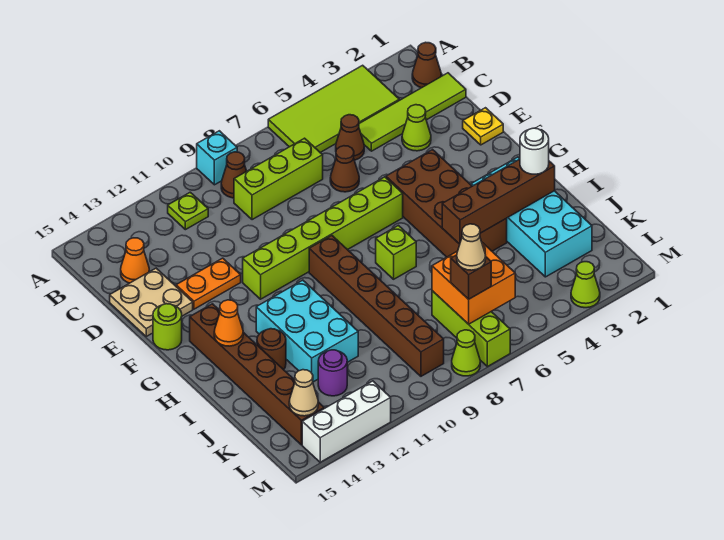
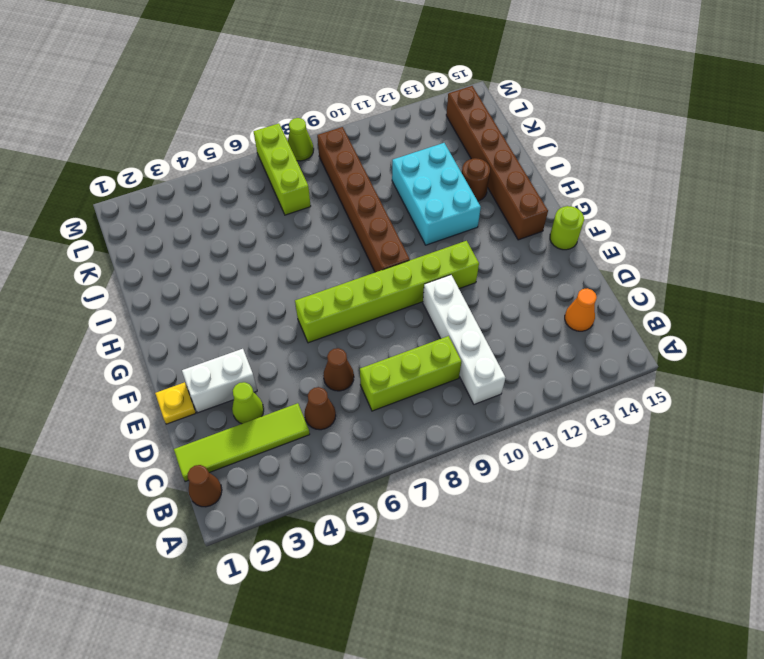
white 1x4 brick [423,275,505,404] -> none
white 1x2 brick [182,349,257,413] -> none
none -> lime 2x4 tile [268,65,399,152]
none -> cyan 1x1 brick [197,131,237,185]
none -> brown 1x1 cone [221,152,247,198]
none -> lime 1x1 plate [168,192,208,230]

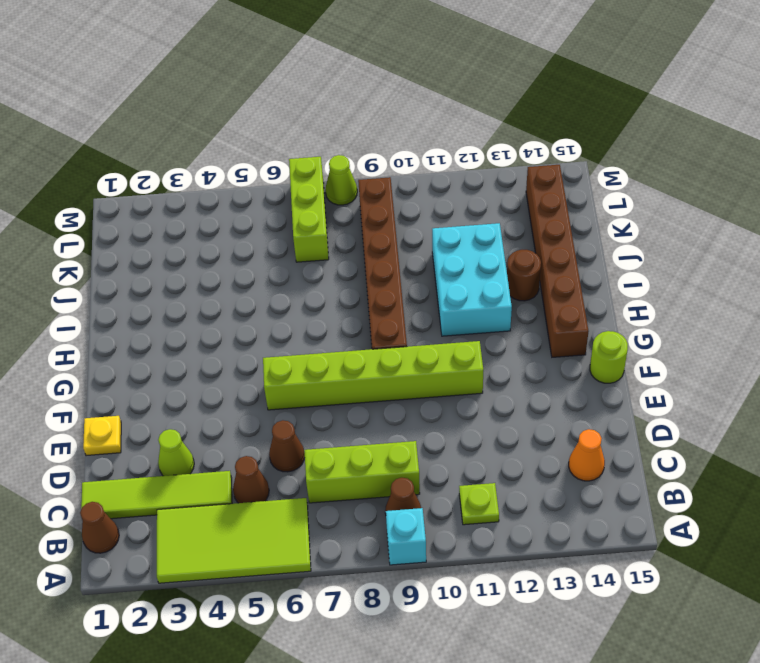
none -> tan 2x2 plate [110,268,193,336]
none -> orange 1x2 plate [176,258,241,309]
none -> brown 2x4 brick [386,150,507,257]
none -> cyan 2x4 brick [471,157,592,277]

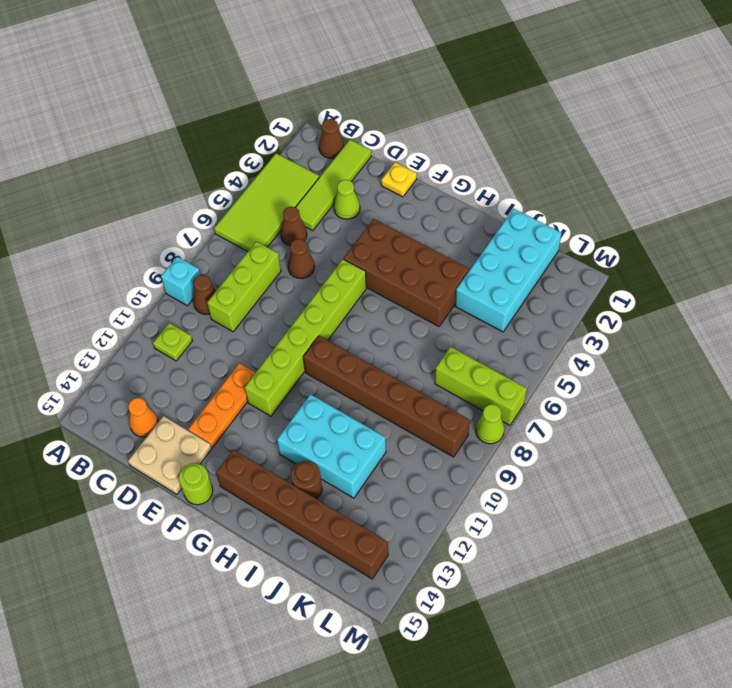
orange 1x3 plate [188,363,255,447] -> orange 1x2 plate [176,258,241,309]
cyan 2x4 brick [455,209,562,332] -> cyan 2x4 brick turned to [471,157,592,277]
none -> lime 1x1 brick [376,226,416,279]
none -> purple 1x1 round brick [318,350,347,396]
none -> lime 1x1 cone [571,262,600,308]
none -> white 1x3 brick [302,381,391,462]

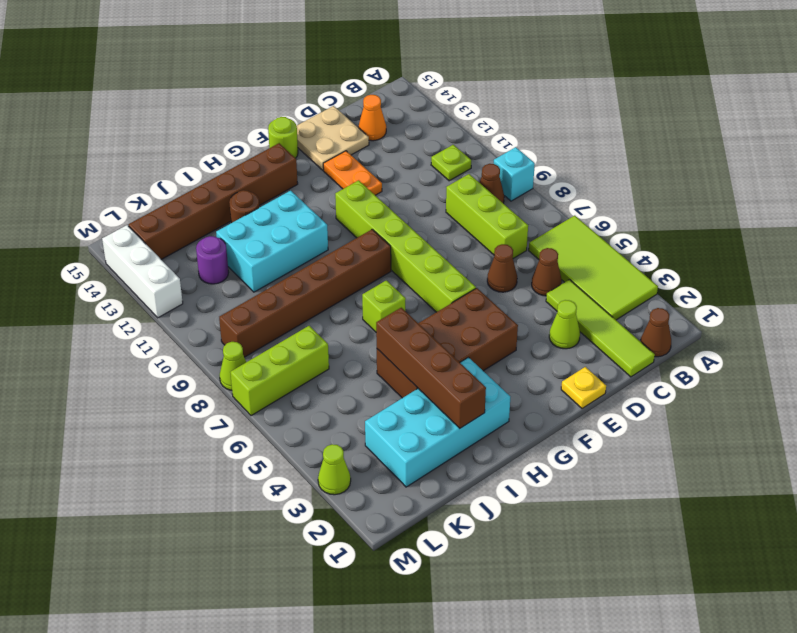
none -> orange 1x1 cone [214,300,243,346]
none -> orange 2x2 brick [432,243,515,324]
none -> tan 1x1 cone [289,370,318,416]
none -> white 1x1 round brick [520,128,549,174]

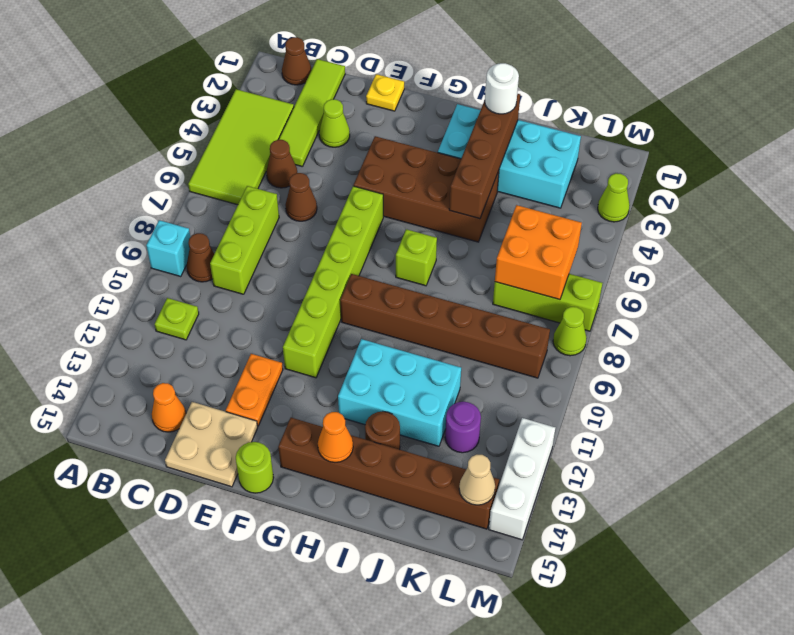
none -> brown 1x1 brick [451,255,491,299]
none -> tan 1x1 cone [457,224,486,270]

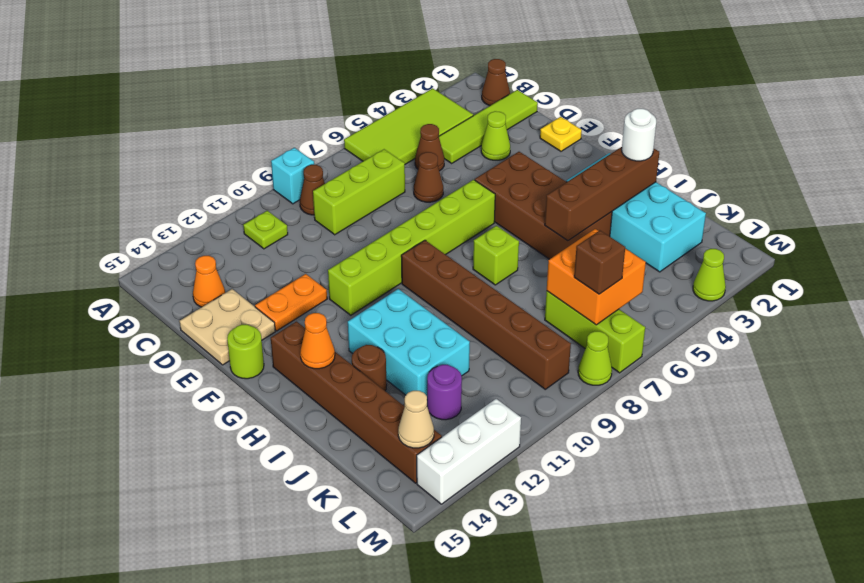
none -> tan 1x1 cone [457,224,486,270]

